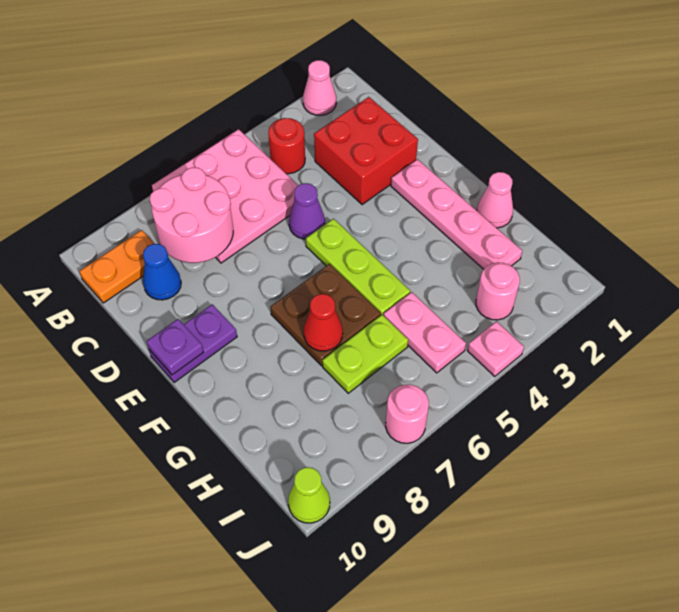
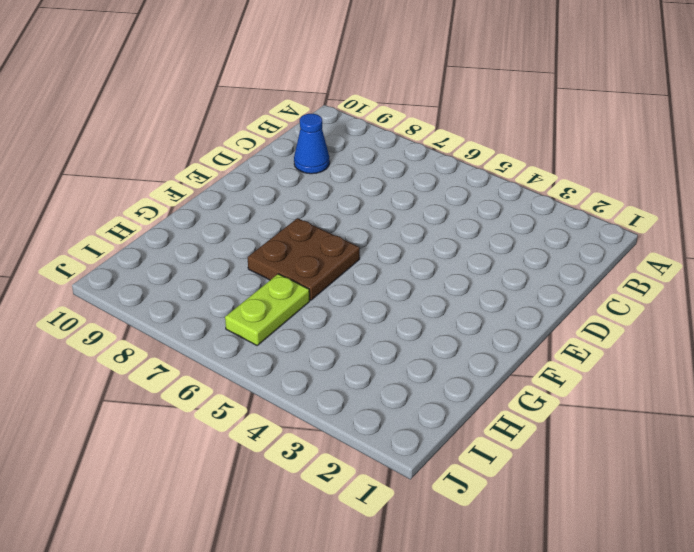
lime 1x2 plate [225,274,310,345] -> lime 1x2 plate turned to [322,315,408,393]
none -> pink 1x1 cone [303,60,336,115]
none -> pink 3x3 plate [152,129,298,263]
none -> red 1x1 round brick [268,118,305,174]

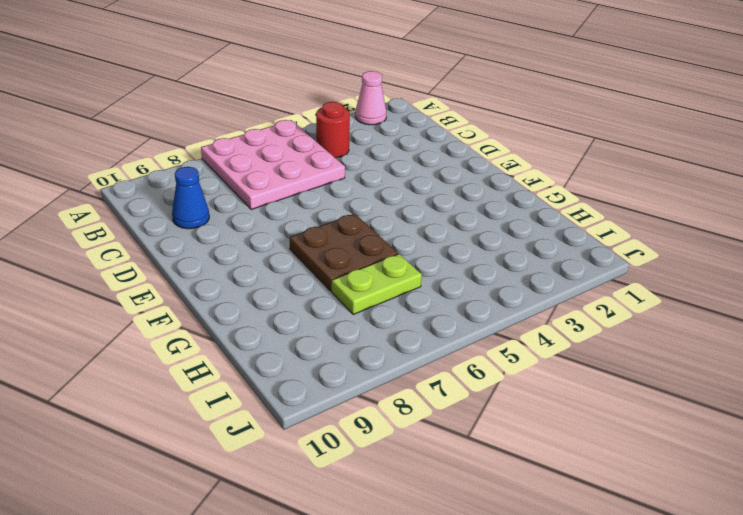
none -> orange 1x2 plate [79,230,155,303]
none -> red 2x2 brick [314,97,418,205]
none -> purple 1x1 cone [289,183,325,239]

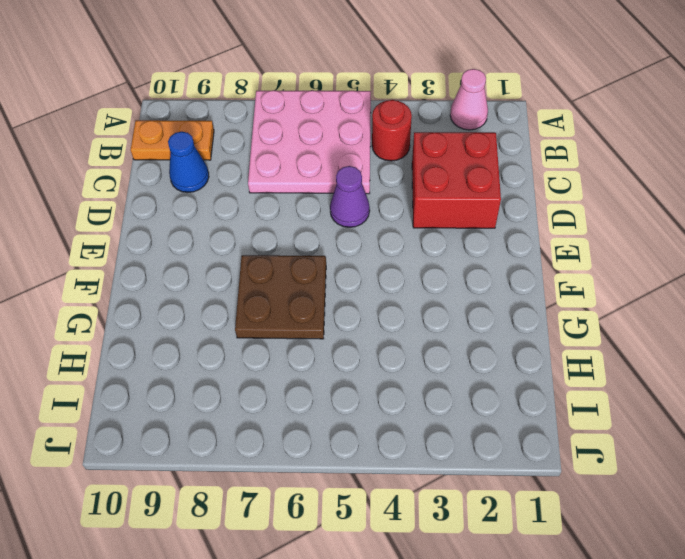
none -> pink 1x4 plate [391,159,522,269]
none -> lime 1x3 plate [306,219,410,316]
none -> purple 1x2 plate [149,304,237,383]

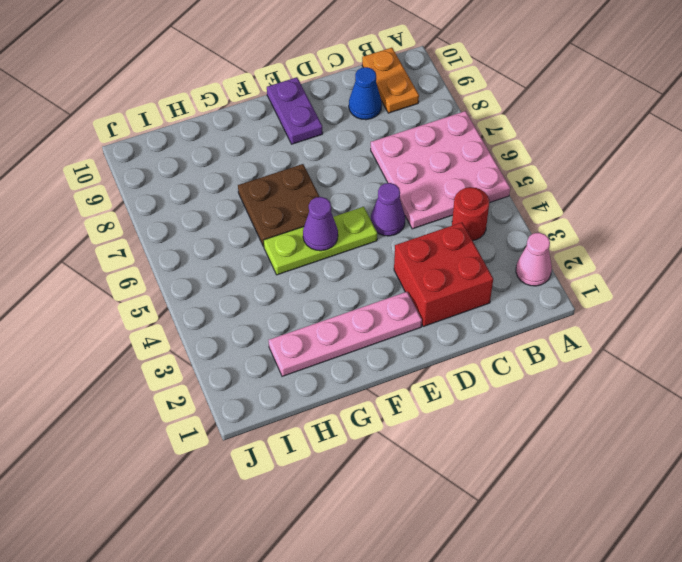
purple 1x1 cone [303,197,338,251] -> none
none -> pink 1x1 cone [477,172,513,228]
none -> pink 1x2 plate [384,292,466,373]
none -> lime 1x2 plate [322,315,408,393]

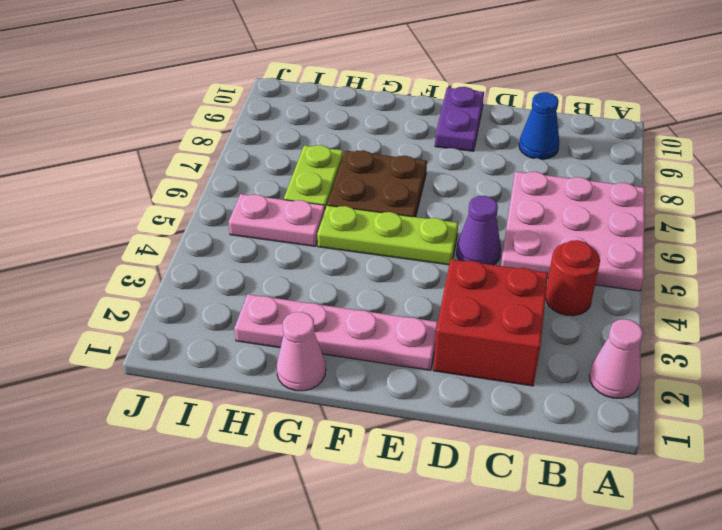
none -> orange 1x2 plate [79,230,155,303]
none -> pink 1x1 round brick [476,262,520,320]
none -> pink 1x1 plate [467,321,524,377]

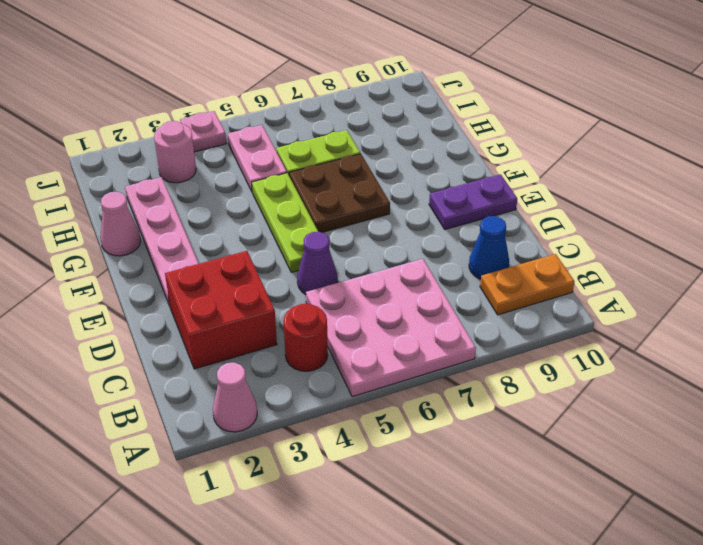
none -> pink 1x1 round brick [386,385,429,443]
none -> lime 1x1 cone [288,467,330,523]
none -> pink 2x2 round brick [150,167,233,263]

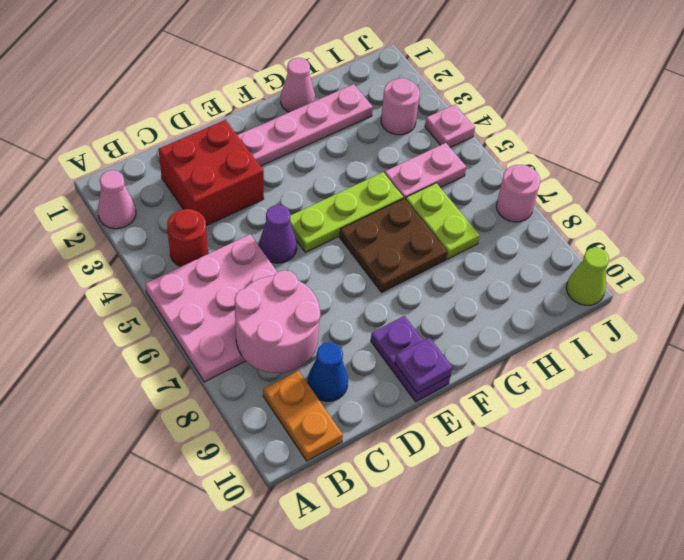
none -> red 1x1 cone [304,294,343,351]

